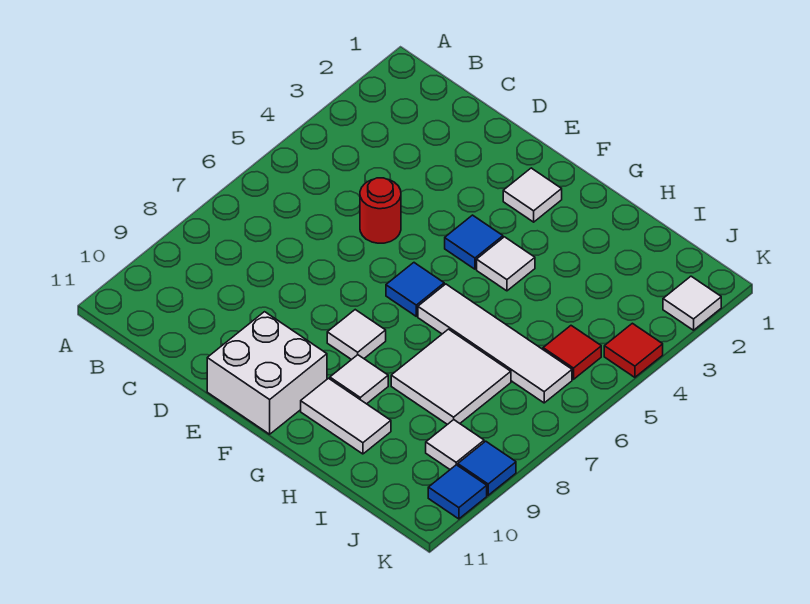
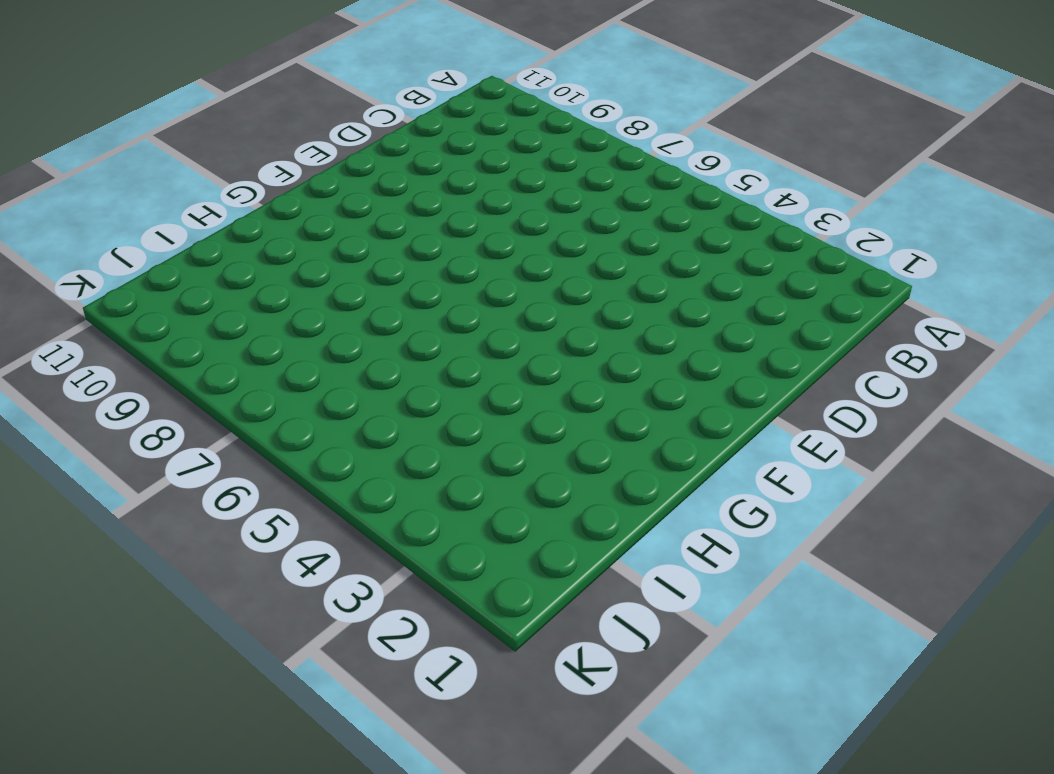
none -> red 1x1 round brick [360,178,401,243]
none -> white 2x2 brick [207,312,327,434]
none -> white 1x1 tile [503,168,562,222]

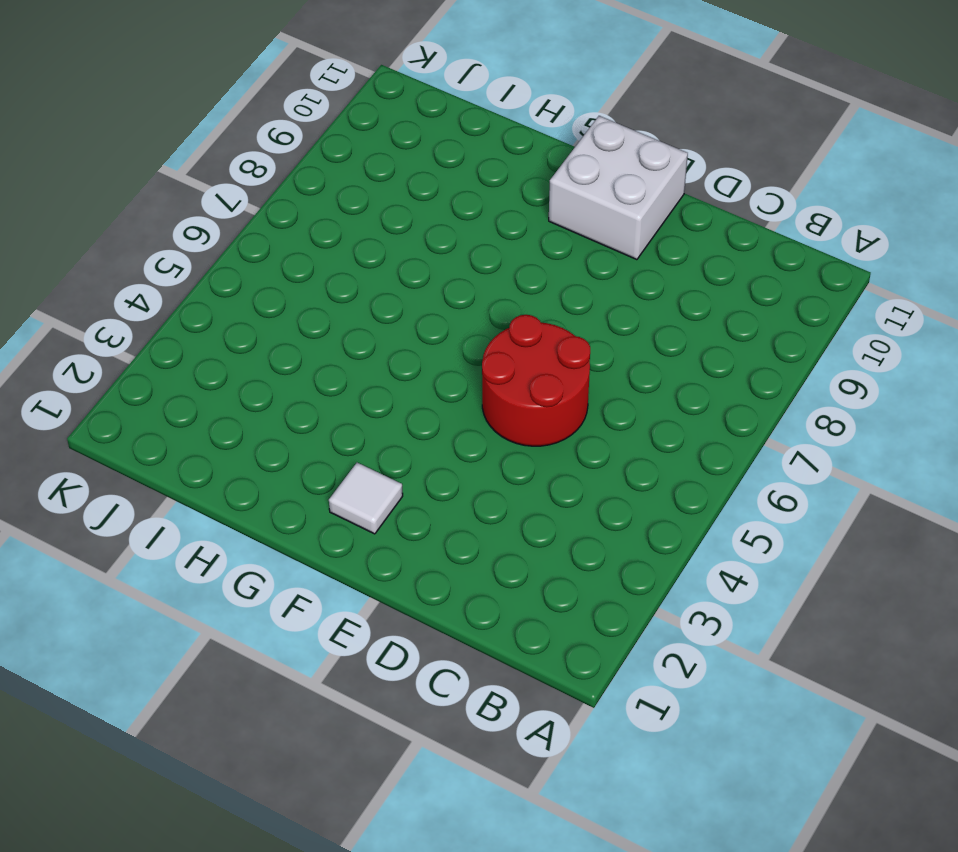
red 2x2 round brick [482,315,590,446] -> red 1x1 round brick [360,178,401,243]
none -> blue 1x1 tile [445,215,503,269]
none -> blue 1x1 tile [386,263,444,316]
none -> white 1x1 tile [327,310,386,360]

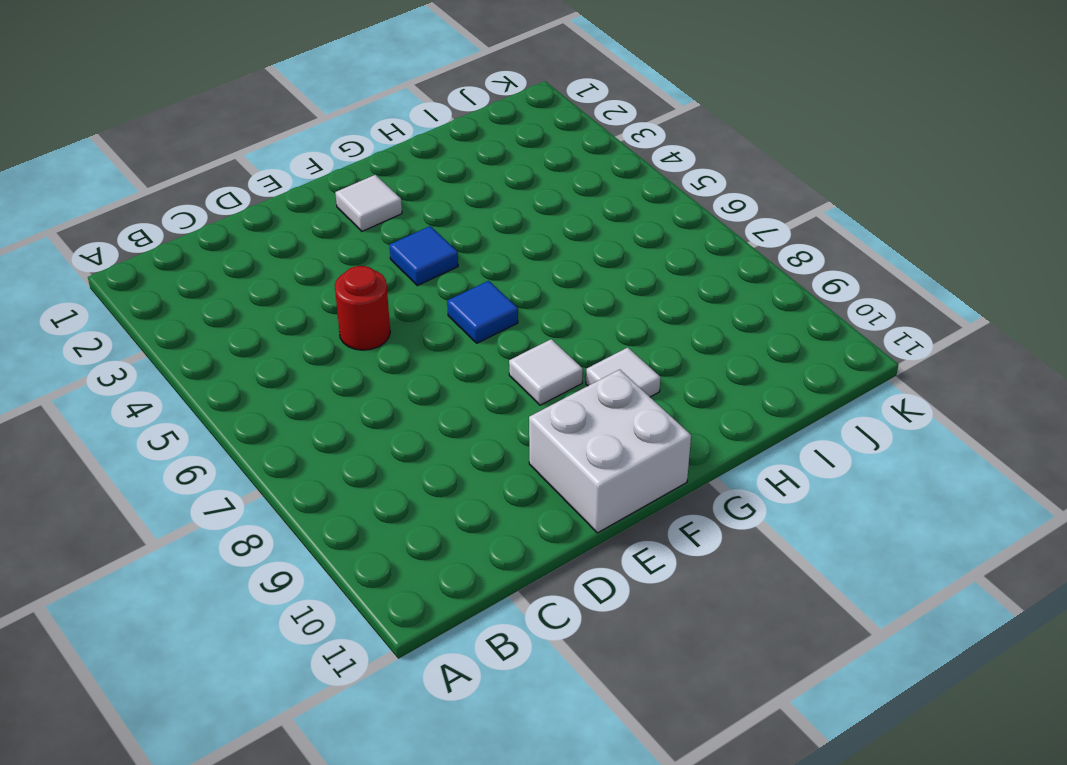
none -> white 1x1 tile [477,237,535,291]
none -> white 1x4 tile [418,284,572,403]
none -> white 1x2 tile [301,378,391,454]

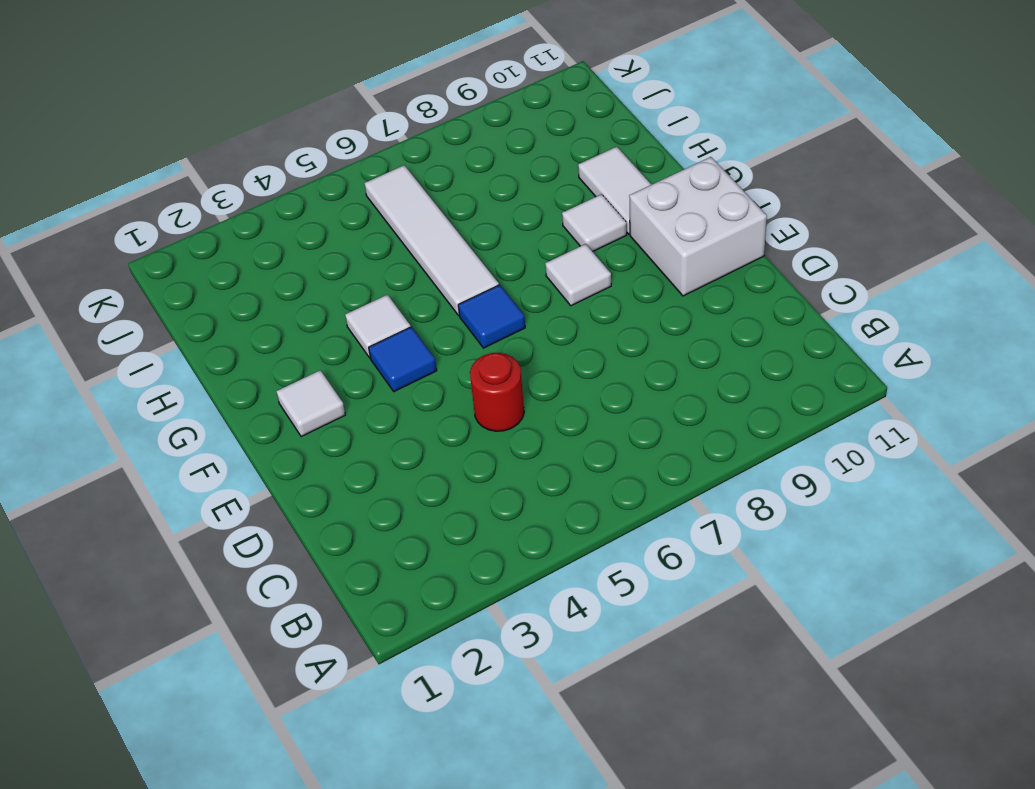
none -> white 2x2 tile [391,329,511,425]
none -> red 1x1 tile [543,326,601,379]
none -> white 1x1 tile [426,420,484,469]

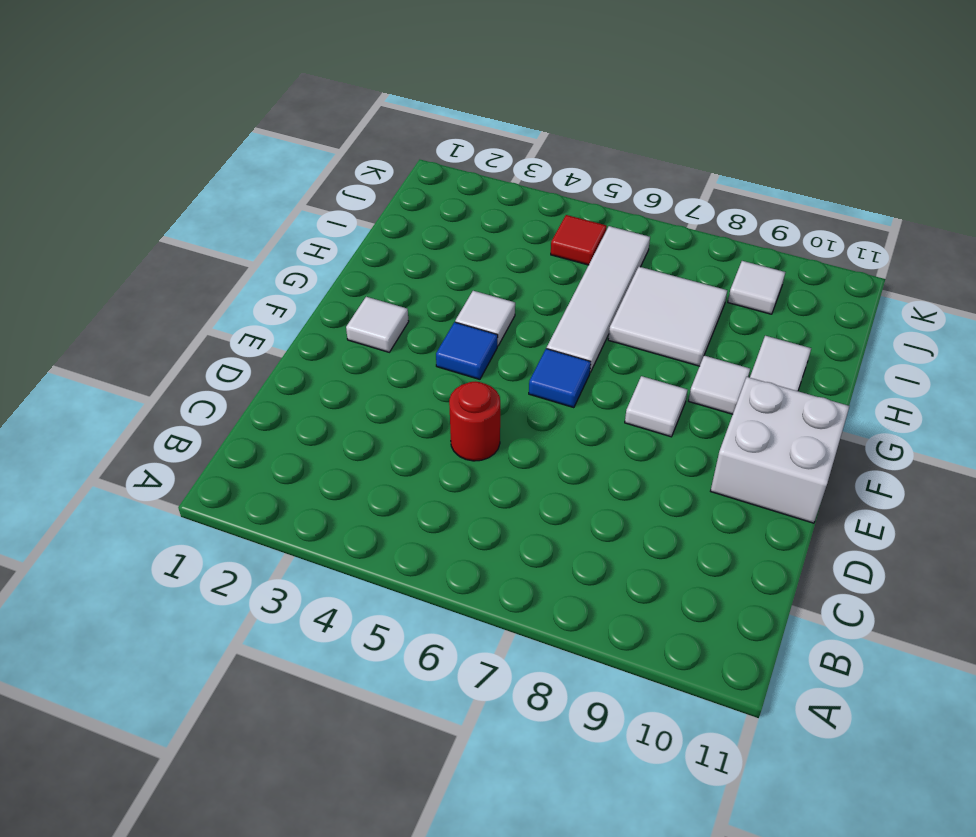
none -> white 1x1 tile [663,276,721,330]
none -> red 1x1 tile [604,323,663,377]
none -> blue 1x1 tile [458,441,516,495]

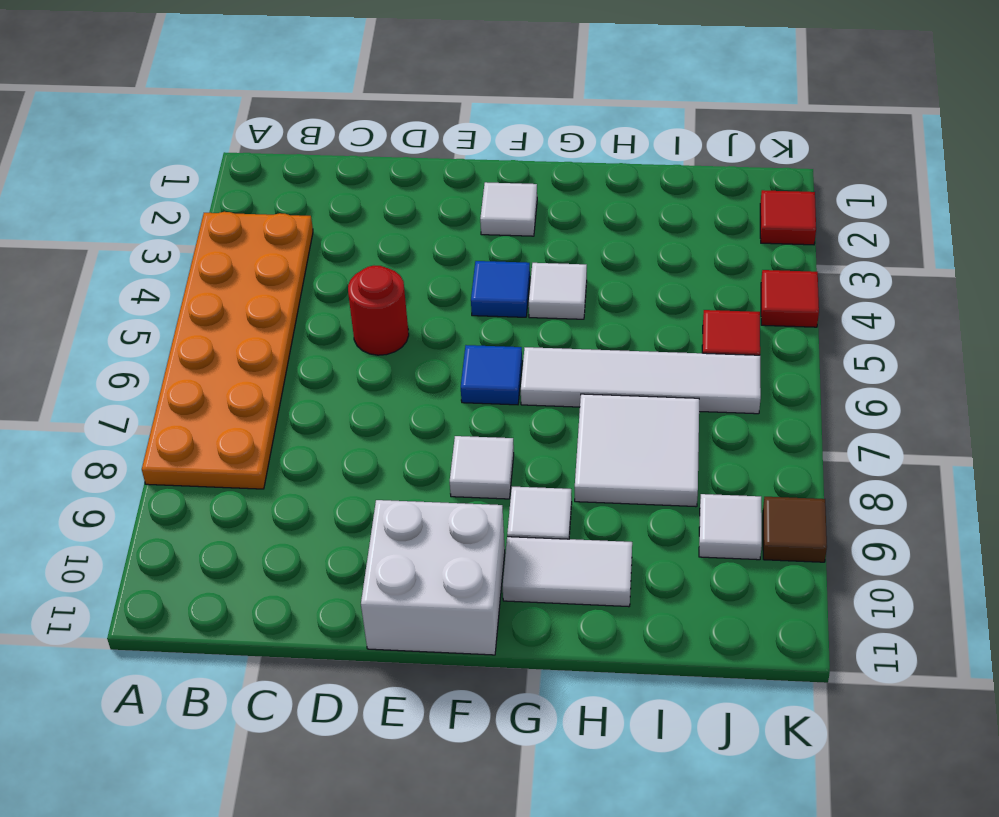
orange 2x6 plate [142,212,313,489] -> none
red 1x1 tile [760,190,816,245] -> white 1x1 tile [663,276,721,330]
brown 1x1 tile [763,497,827,562] -> blue 1x1 tile [458,441,516,495]
none -> blue 1x1 tile [428,465,487,519]

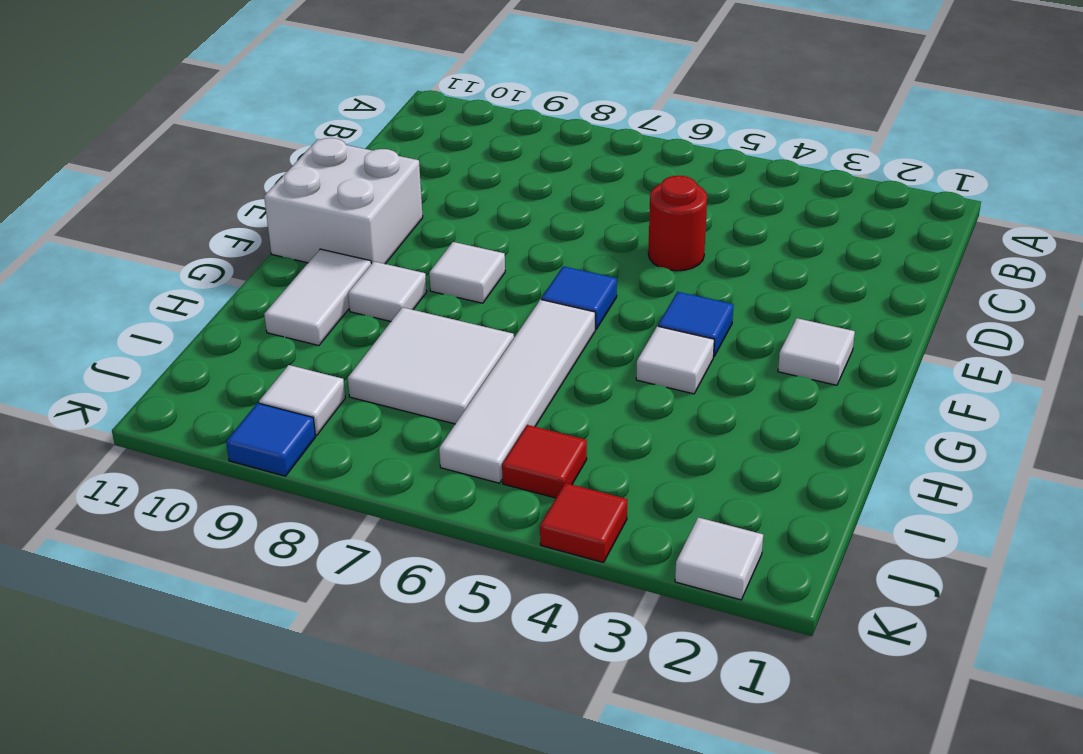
none -> blue 1x1 tile [428,465,487,519]

